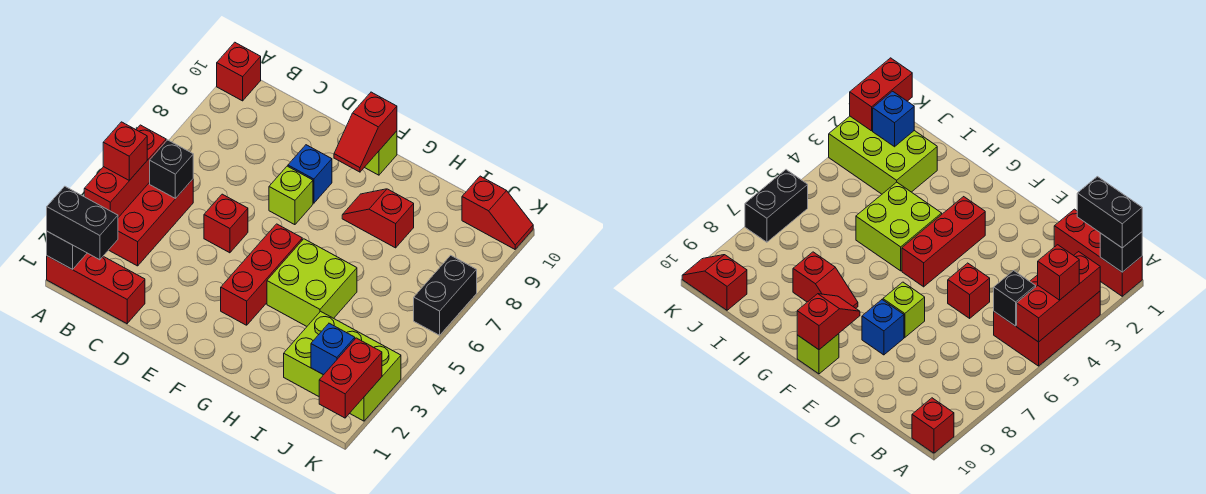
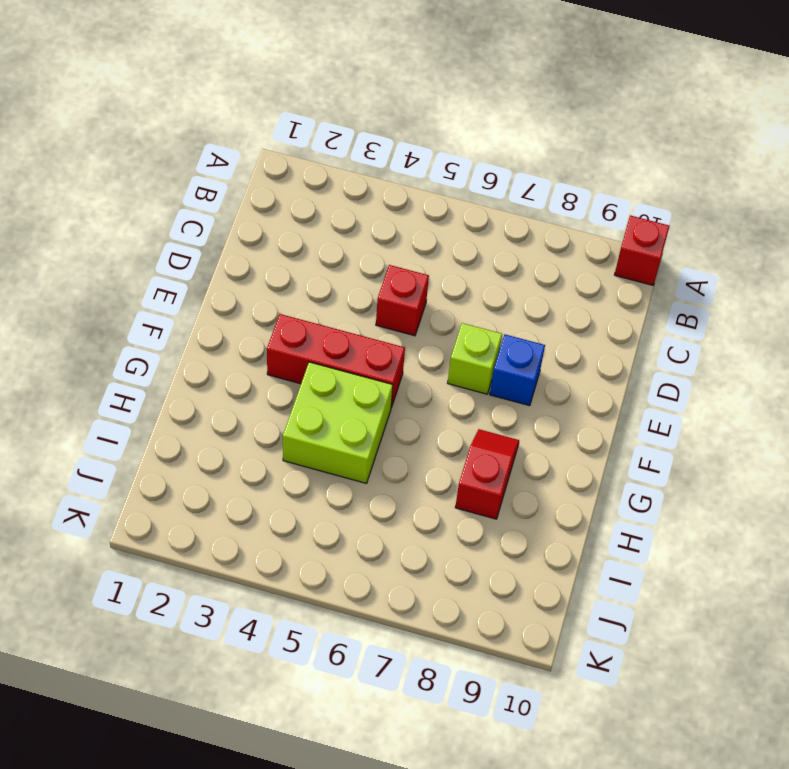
none -> red 1x3 brick [47,253,145,324]
none -> red 2x3 brick [109,179,193,266]
none -> lime 1x1 brick [364,131,397,175]

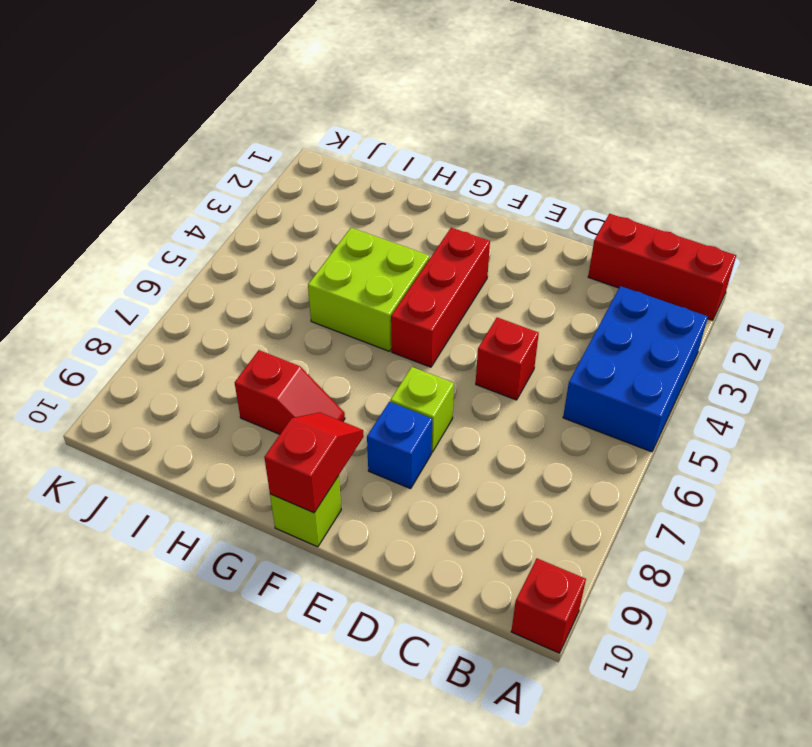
blue 2x3 brick [563,286,708,452] -> red 2x3 brick [109,179,193,266]
none -> lime 2x3 brick [284,311,401,421]
none -> red 1x2 slope [462,176,533,249]
none -> black 1x2 brick [414,255,477,335]

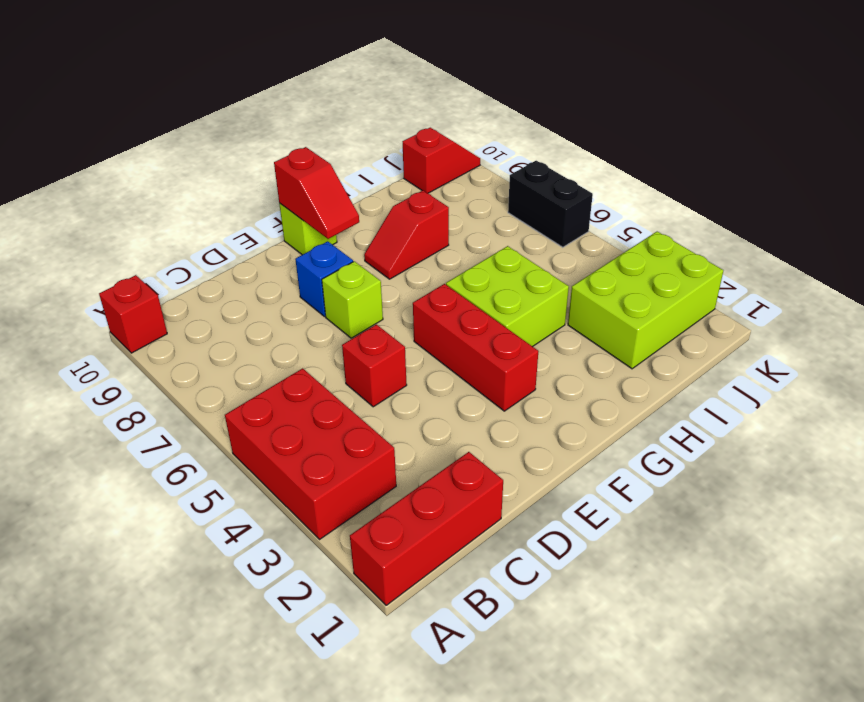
none -> black 1x1 brick [47,231,87,270]
none -> red 1x3 brick [84,125,166,218]
none -> black 1x1 brick [150,140,193,198]

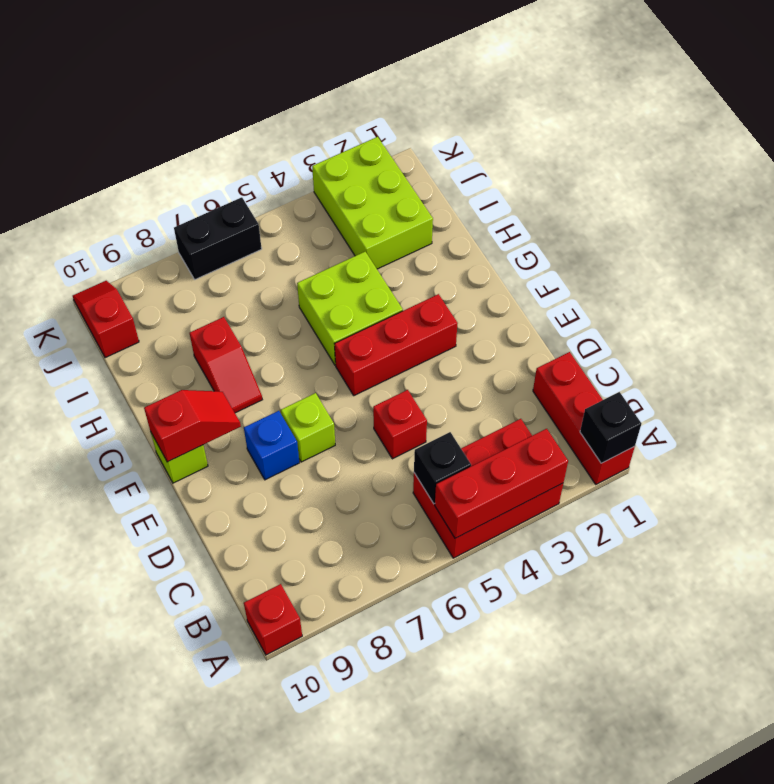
none -> blue 1x1 brick [311,323,355,375]
none -> red 1x2 brick [319,338,382,418]
none -> black 1x2 brick [47,186,118,260]

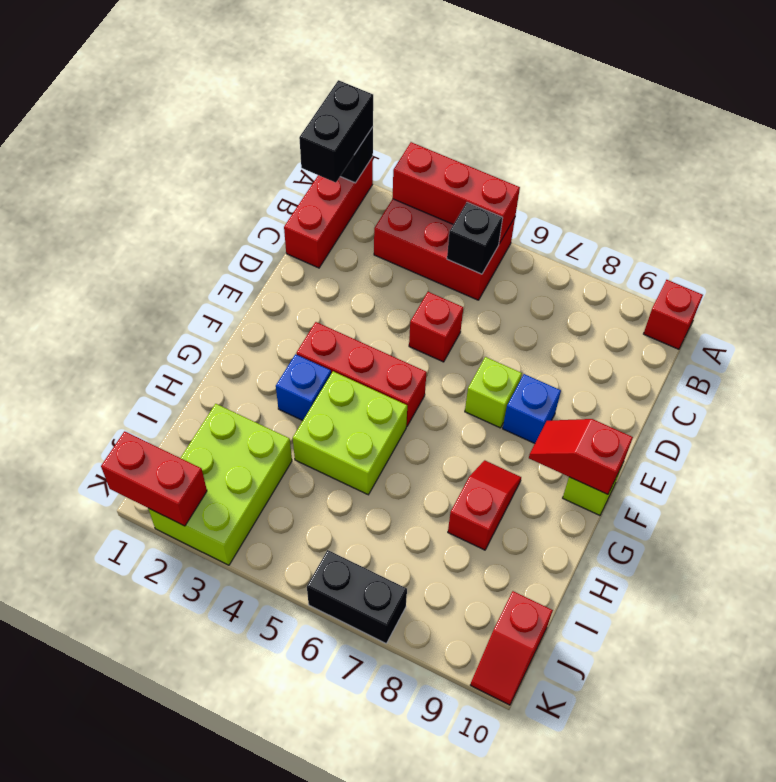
blue 1x1 brick [276,354,331,420] -> blue 1x1 brick moved to [311,323,355,375]
none -> red 1x1 brick [103,122,147,180]

